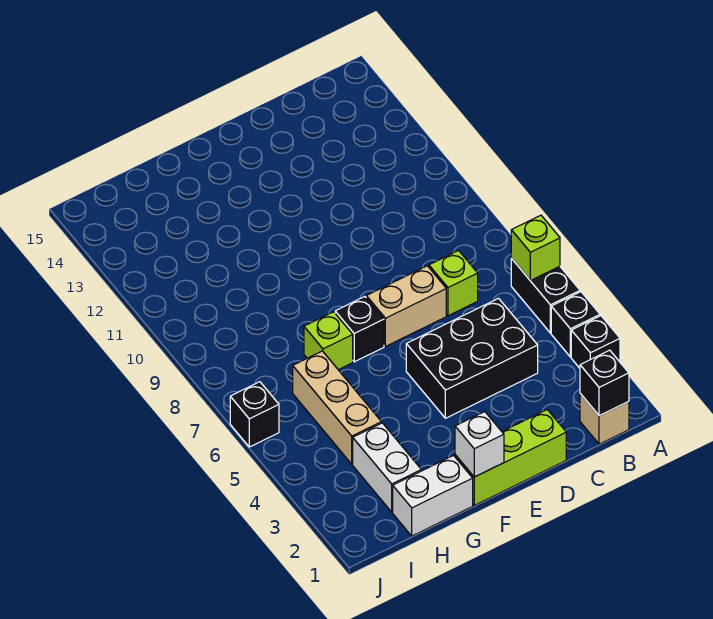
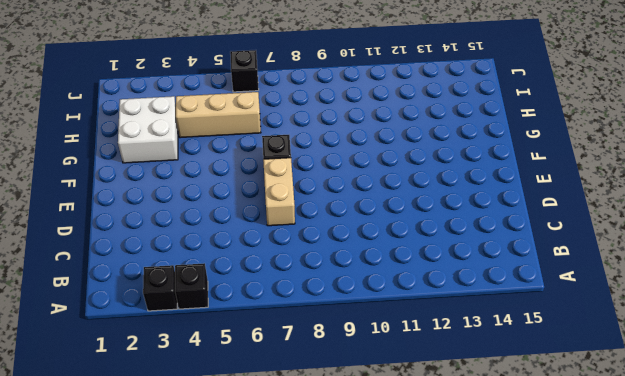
white 2x2 brick [118,96,178,163] -> white 1x2 brick [353,423,421,512]
none -> black 1x2 brick [511,258,580,333]
none -> tan 1x1 brick [580,394,629,444]
none -> black 2x3 brick [406,298,538,418]

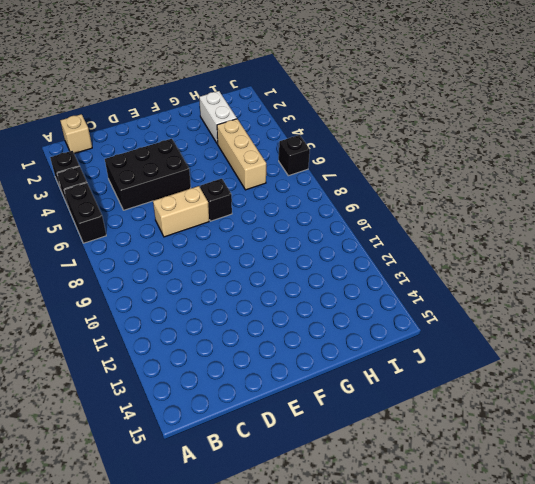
none -> lime 1x1 brick [429,251,478,316]
none -> lime 1x3 brick [455,410,566,505]
none -> white 1x2 brick [393,456,473,536]

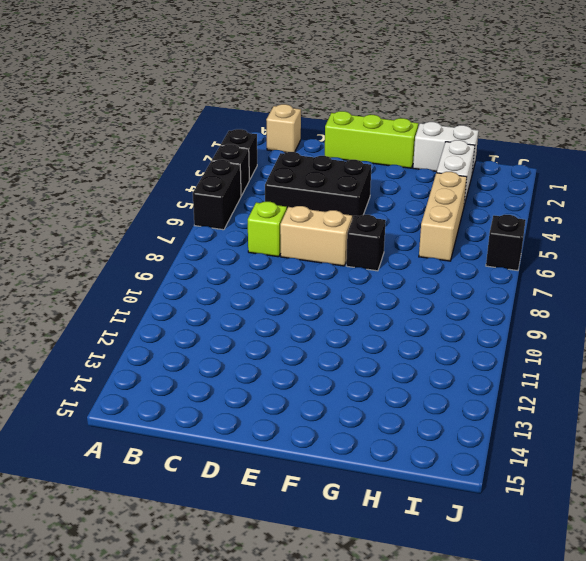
none -> lime 1x1 brick [304,312,353,370]
none -> lime 1x1 brick [511,215,560,281]
none -> black 1x1 brick [580,350,629,416]

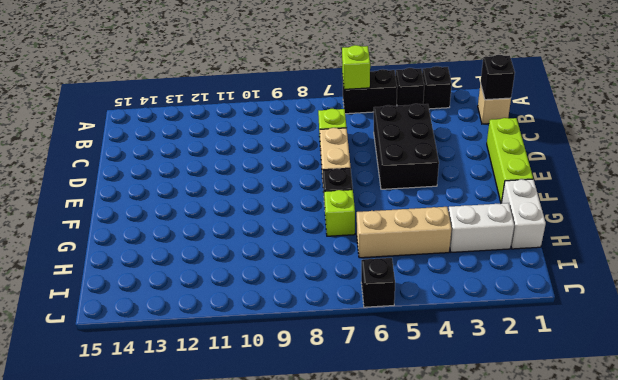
none -> white 1x1 brick [455,412,504,477]

